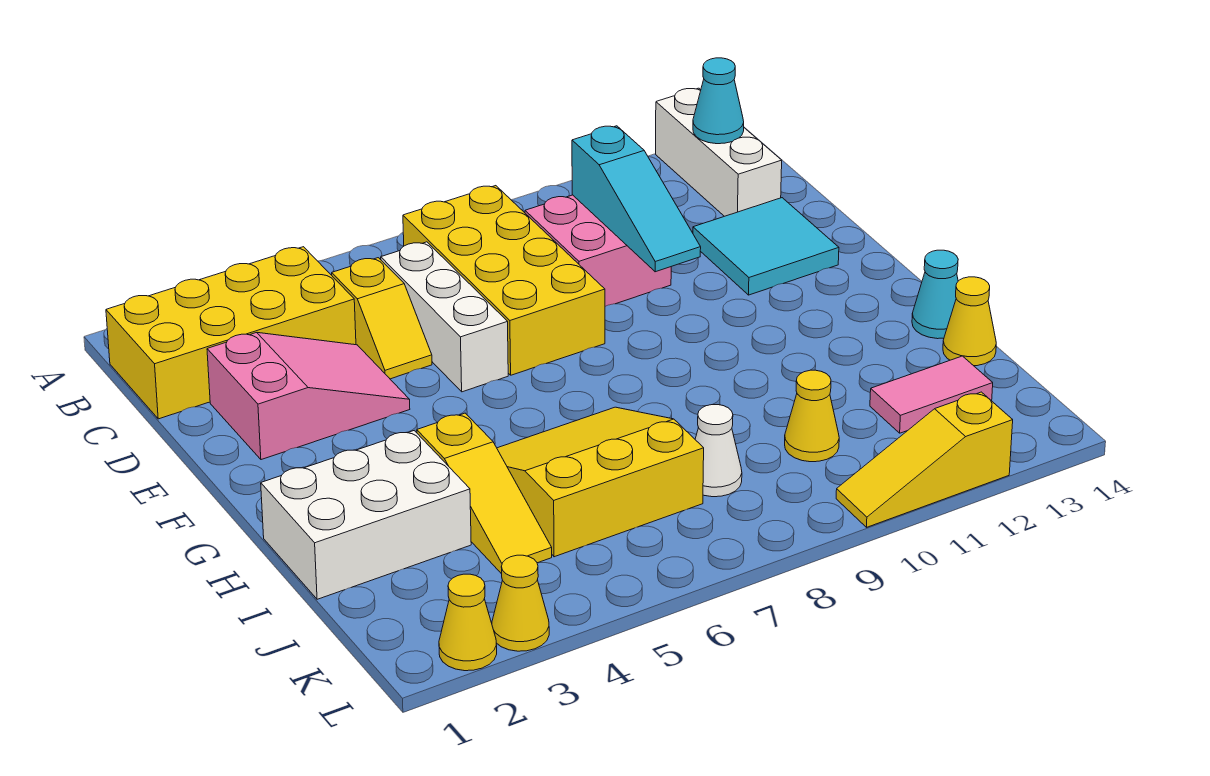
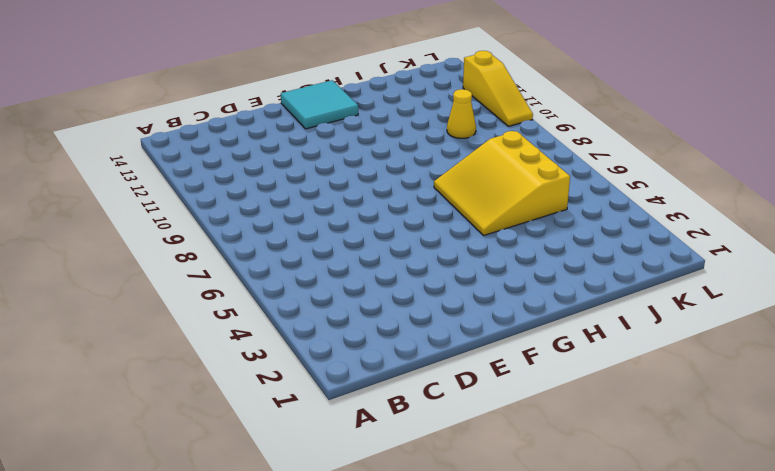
cyan 2x2 tile [281,80,358,129] -> cyan 2x2 tile moved to [693,198,839,295]
none -> white 1x3 brick [656,88,782,216]
none -> yellow 2x4 brick [106,247,356,419]
none -> yellow 2x4 brick [403,186,605,375]

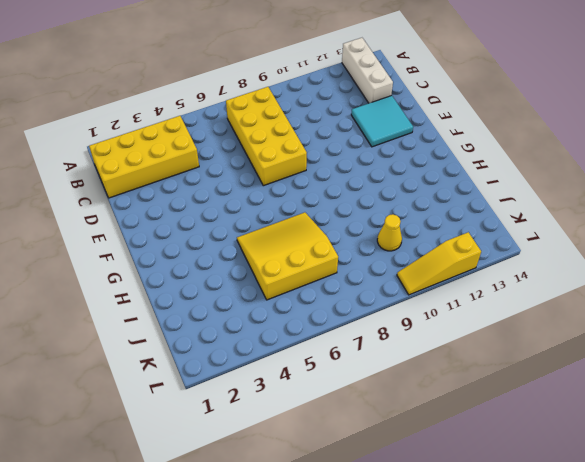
none -> yellow 1x2 slope [332,258,432,379]
none -> white 1x3 brick [381,242,508,392]
none -> pink 2x2 brick [525,195,671,306]

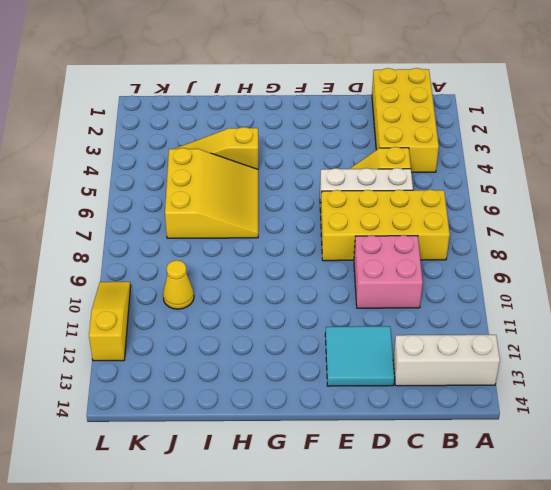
none -> pink 2x3 slope [207,333,410,460]
none -> white 2x3 brick [261,431,471,599]
none -> cyan 1x1 cone [912,250,958,339]

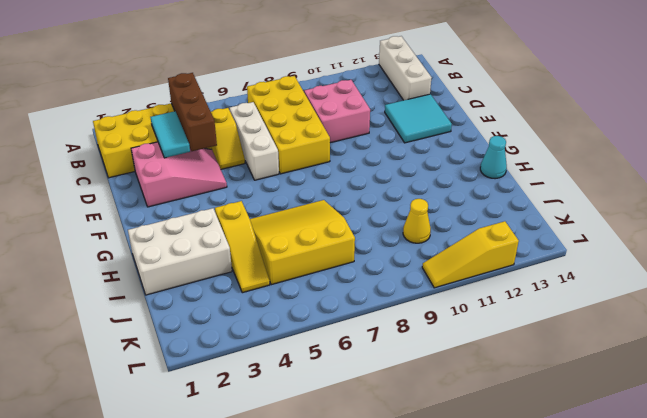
brown 1x3 brick [168,73,217,151] -> none
cyan 1x2 tile [150,111,190,158] -> none
none -> yellow 1x1 cone [943,277,996,366]
none -> white 1x1 cone [695,405,742,497]
none -> pink 1x2 tile [870,356,993,433]

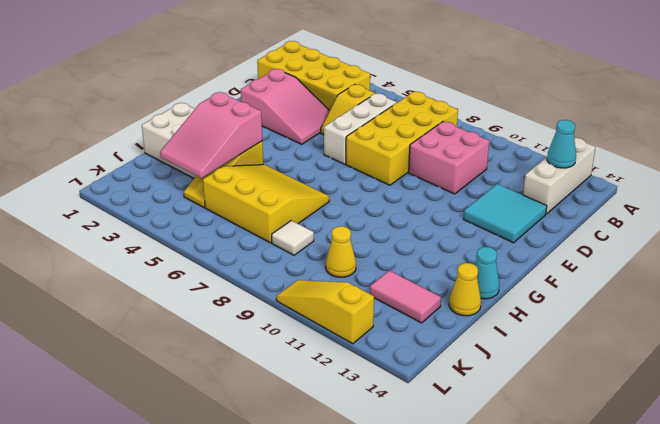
pink 2x3 slope [160,92,262,178] -> none
white 1x1 tile [272,221,314,255] -> white 1x1 cone [695,405,742,497]
none -> yellow 1x1 cone [439,574,497,671]
none -> yellow 1x1 cone [492,555,549,651]
none -> cyan 1x3 slope [572,126,701,272]

